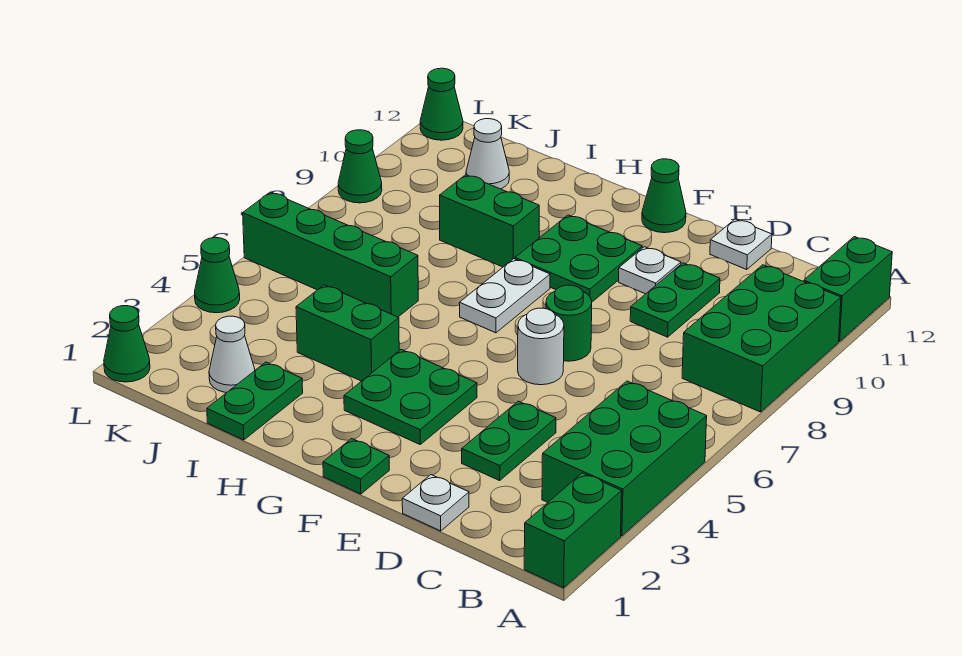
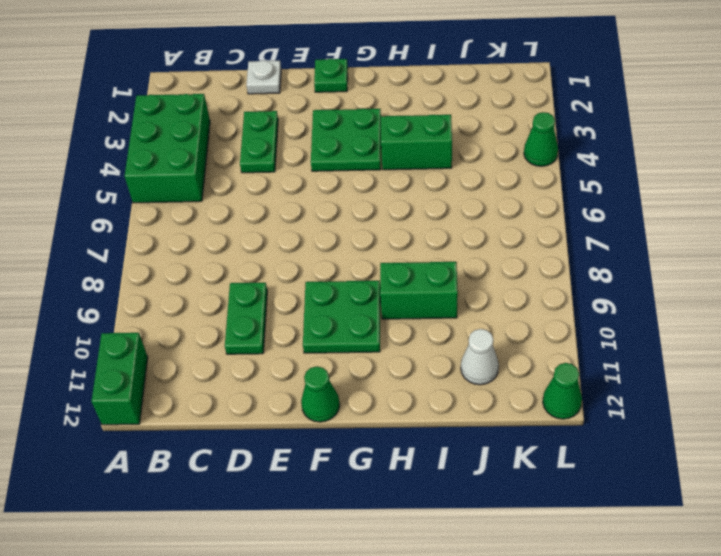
none -> green 1x2 brick [524,473,622,588]
none -> green 2x3 brick [682,265,841,412]
none -> white 1x1 plate [710,219,772,269]

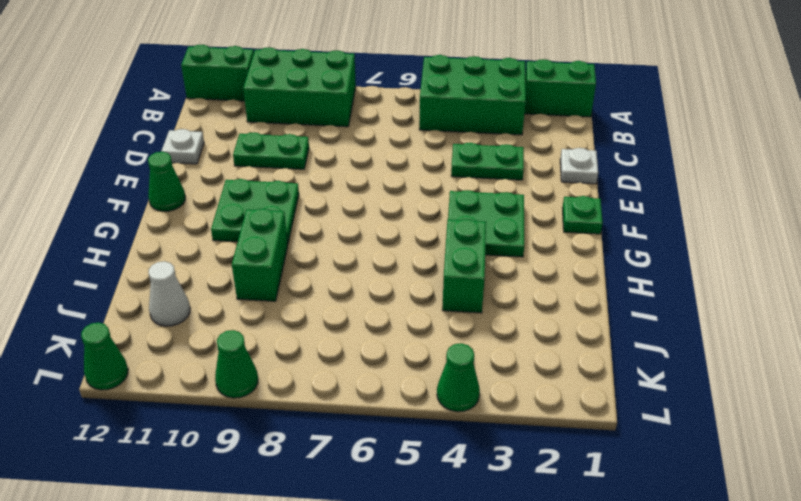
none -> white 1x1 round brick [518,308,564,385]
none -> green 1x1 round brick [546,285,592,361]
none -> white 1x1 plate [619,247,681,294]

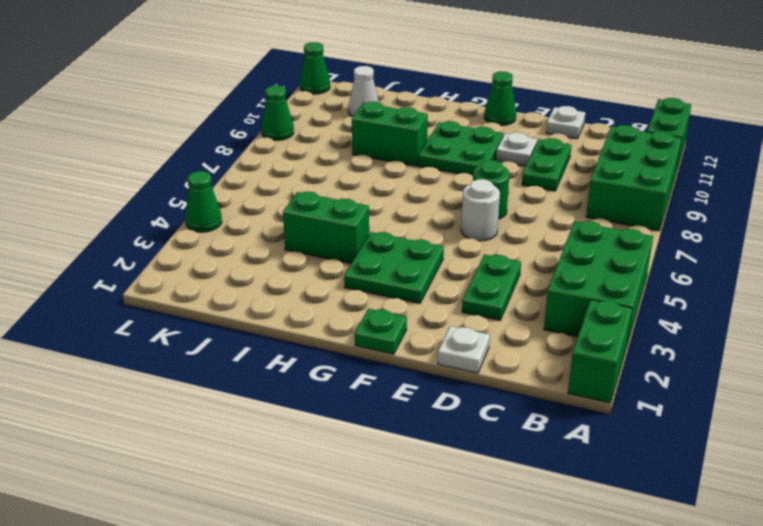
none -> white 1x2 plate [459,259,550,333]
none -> green 1x2 plate [207,362,303,440]
none -> green 1x4 brick [243,192,418,317]

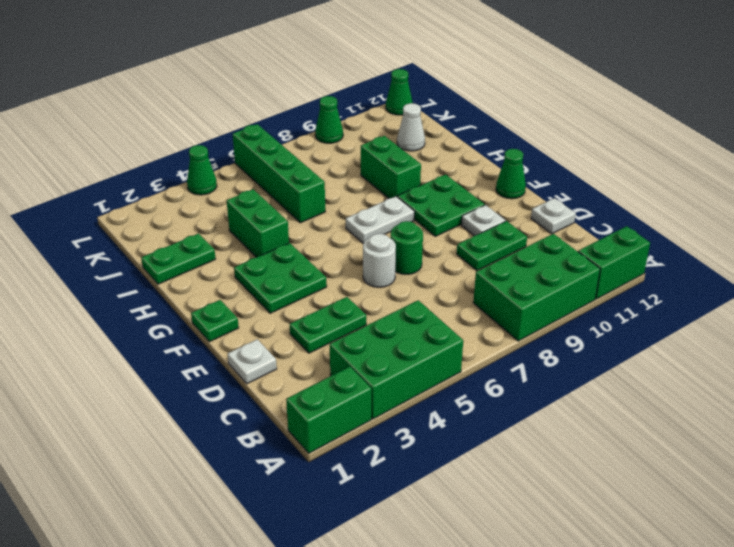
none -> white 1x1 cone [209,316,255,393]
none -> green 1x1 cone [104,306,150,382]

